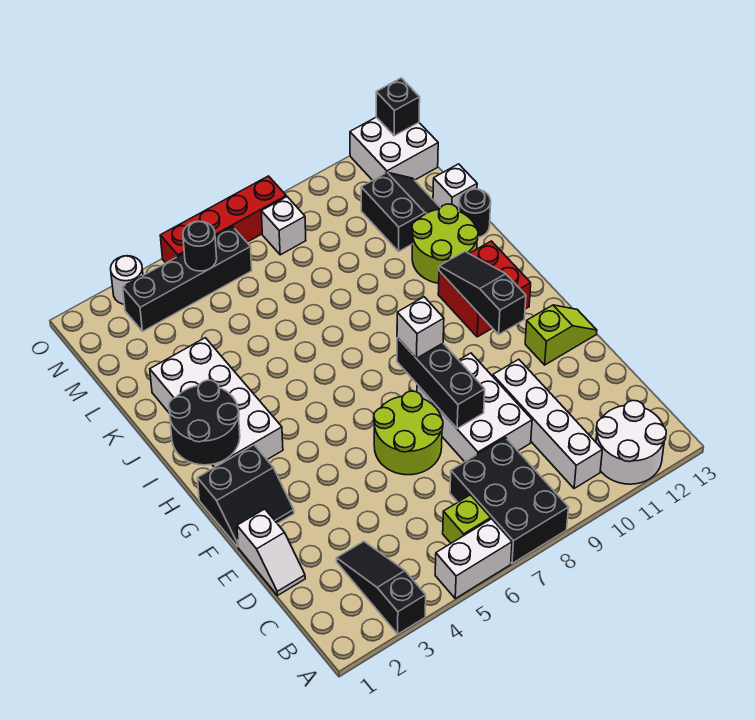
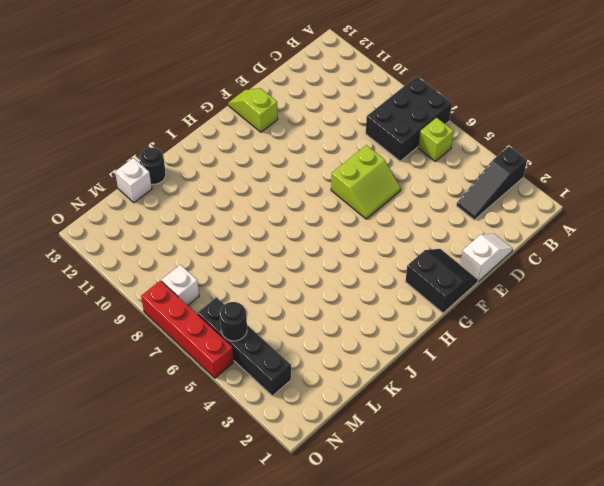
lime 2x2 slope [331,145,401,219] -> lime 2x2 round brick [374,391,443,475]
none -> white 1x2 brick [435,519,512,599]
none -> white 2x2 round brick [596,401,666,484]
none -> white 1x4 brick [493,359,602,489]

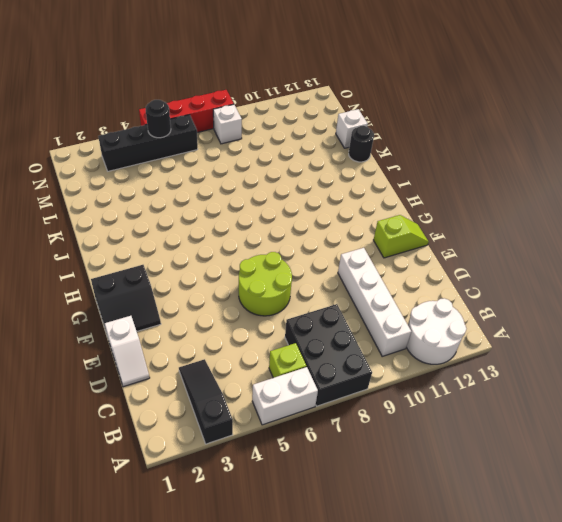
none -> white 2x3 brick [417,353,532,462]
none -> white 2x4 brick [150,338,283,468]
none -> red 2x2 brick [438,241,531,337]

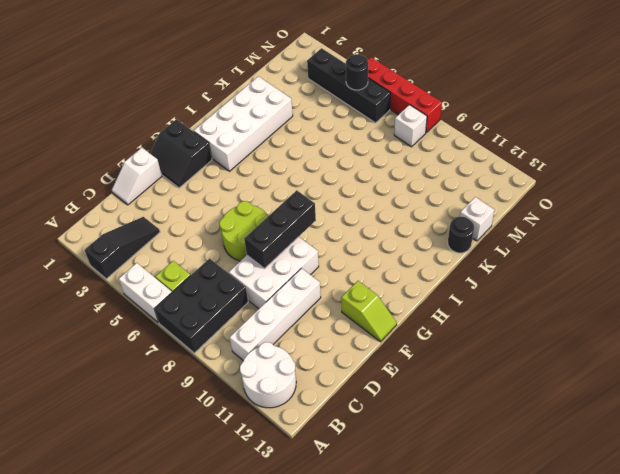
none -> red 2x2 brick [438,241,531,337]
none -> lime 2x2 round brick [412,204,478,283]
none -> black 2x2 slope [361,173,440,251]

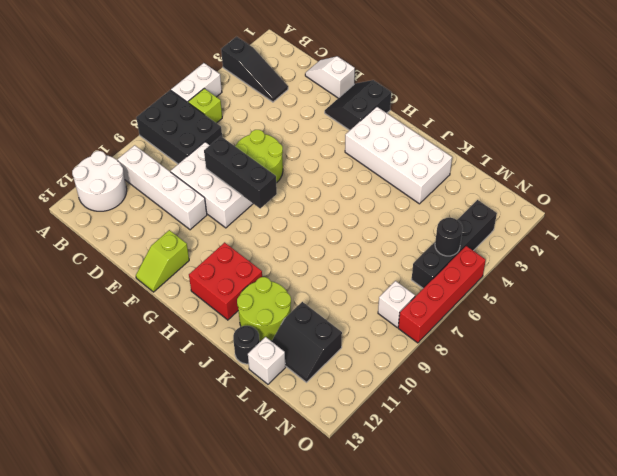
none -> white 2x2 brick [350,117,438,180]
none -> white 1x1 round brick [111,256,143,304]
none -> black 1x3 slope [439,252,526,334]

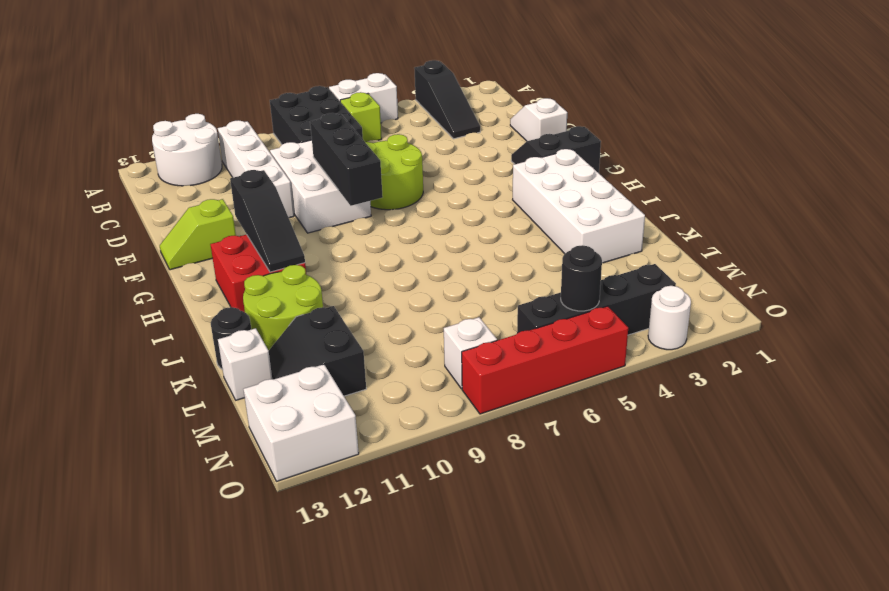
none -> black 2x2 round brick [169,380,240,465]
none -> black 1x1 brick [376,78,420,136]
none -> white 1x1 brick [397,297,444,358]

